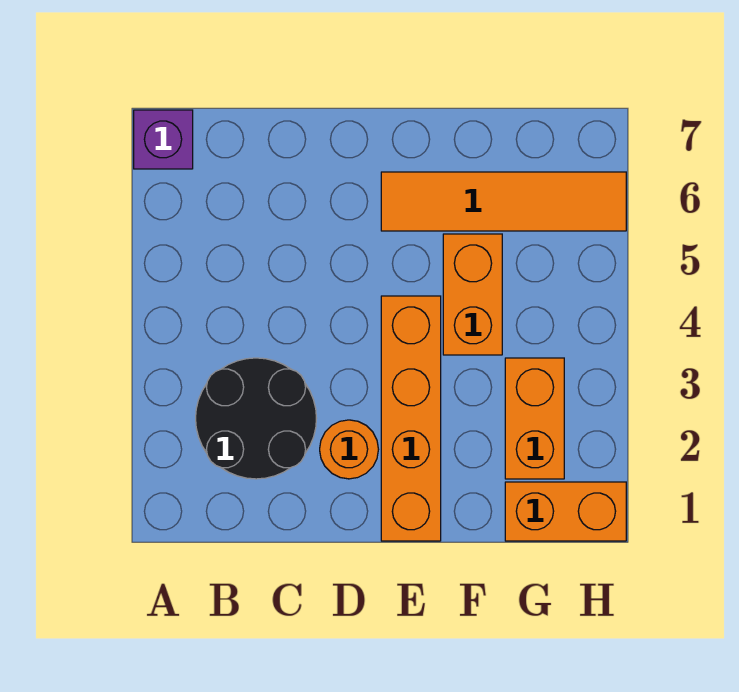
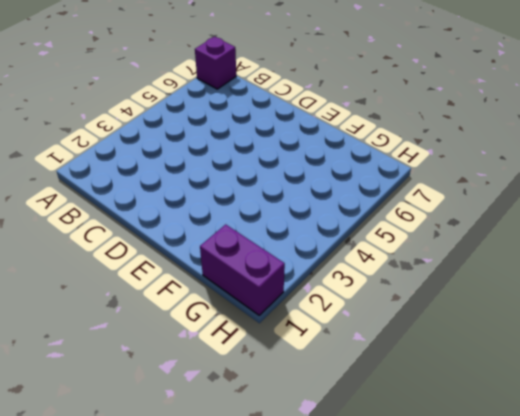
purple 1x2 brick [200,224,285,315] -> orange 1x2 brick [505,482,626,541]
none -> black 2x2 round brick [196,358,317,479]
none -> orange 1x1 round brick [320,420,378,479]

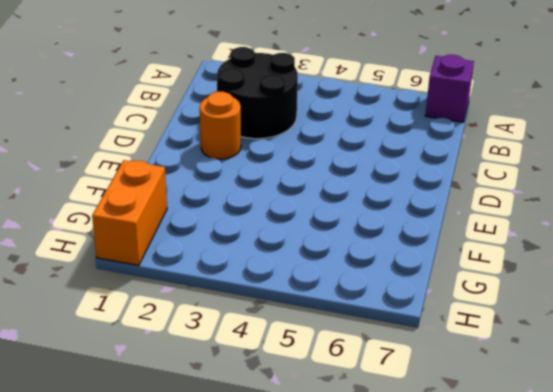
none -> orange 1x4 brick [381,296,441,541]
none -> orange 1x4 tile [381,172,626,231]

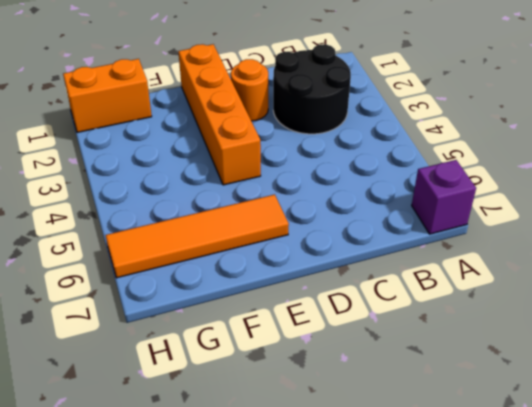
none -> orange 1x2 brick [443,234,502,355]
none -> orange 1x2 brick [505,358,564,479]

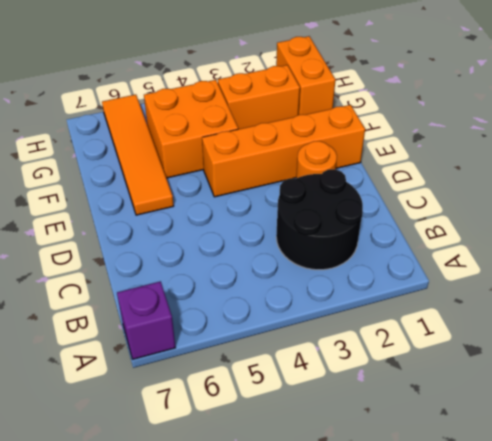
orange 2x2 brick [144,80,238,178] -> orange 1x2 brick [443,234,502,355]

